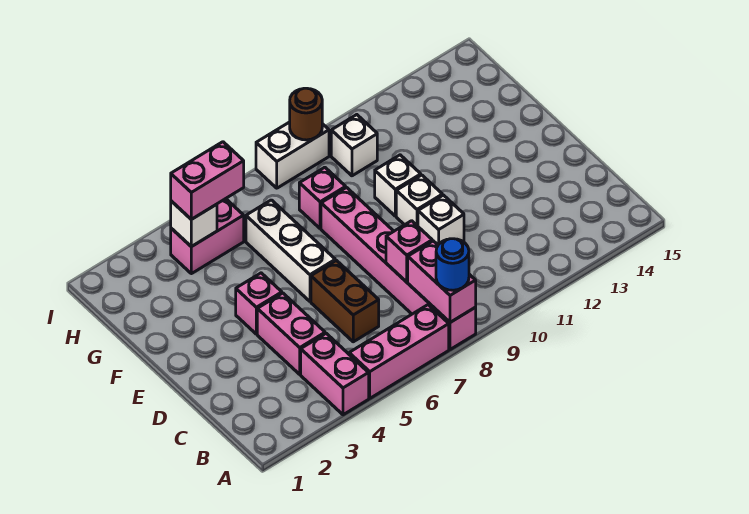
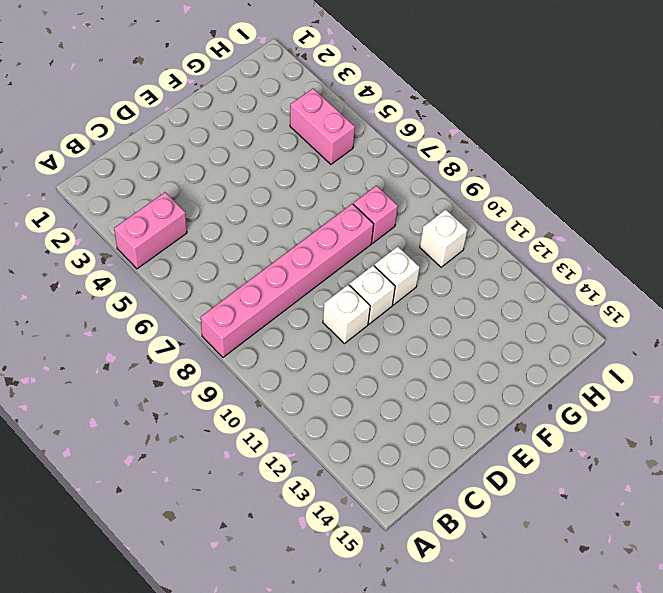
none -> pink 1x3 brick [349,305,449,398]
none -> pink 1x2 brick [257,293,325,374]
none -> brown 1x2 brick [311,260,379,342]

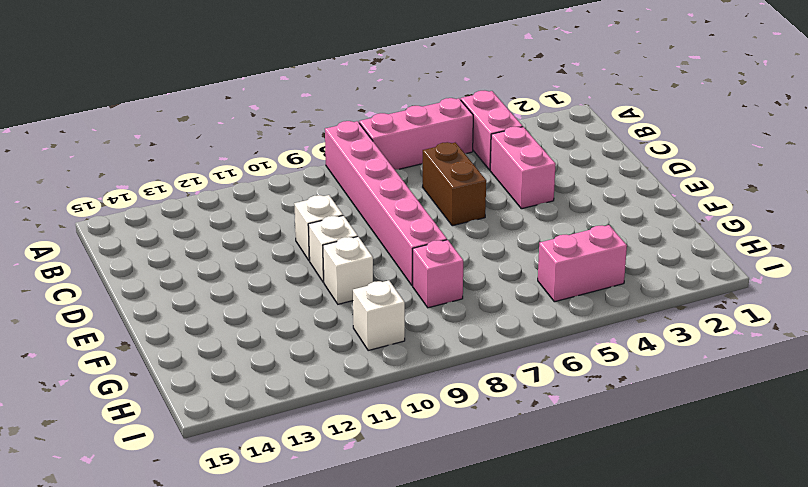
none -> pink 1x1 brick [236,273,282,334]
none -> white 1x3 brick [246,200,335,301]
none -> white 1x2 brick [256,122,329,188]

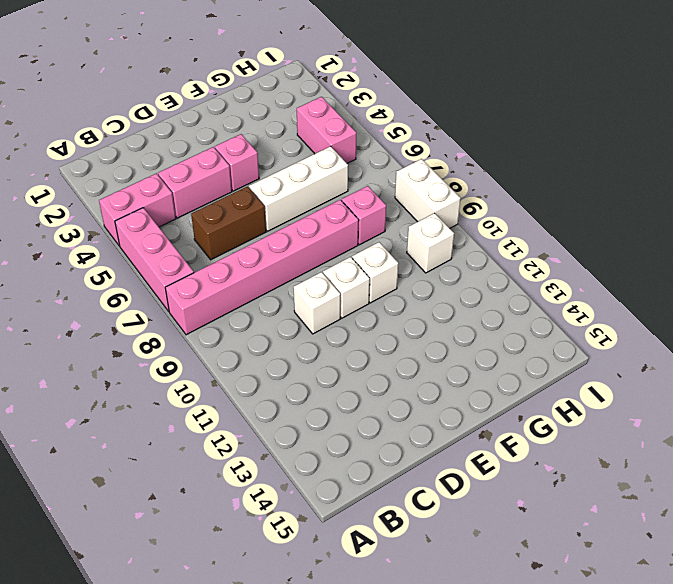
none -> pink 1x2 brick [408,241,476,322]
none -> pink 1x1 brick [386,221,432,282]
none -> white 1x1 brick [171,201,217,247]

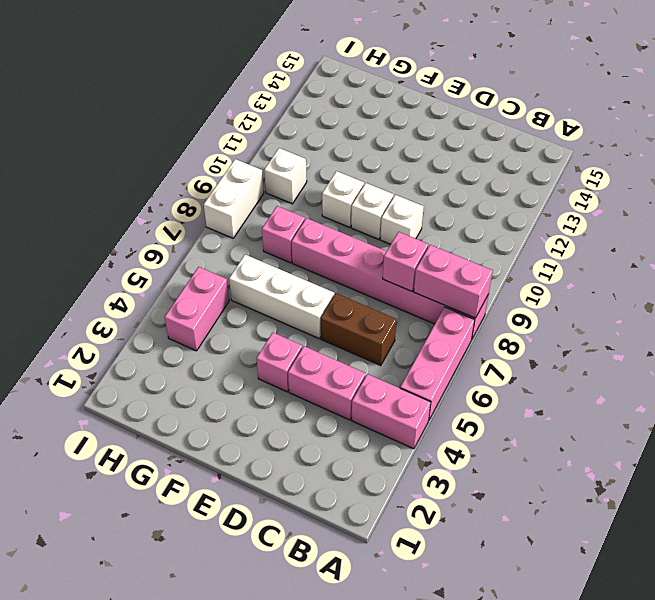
none -> white 1x1 brick [171,201,217,247]
none -> brown 1x1 round brick [290,88,322,140]
none -> blue 1x1 round brick [436,239,469,290]

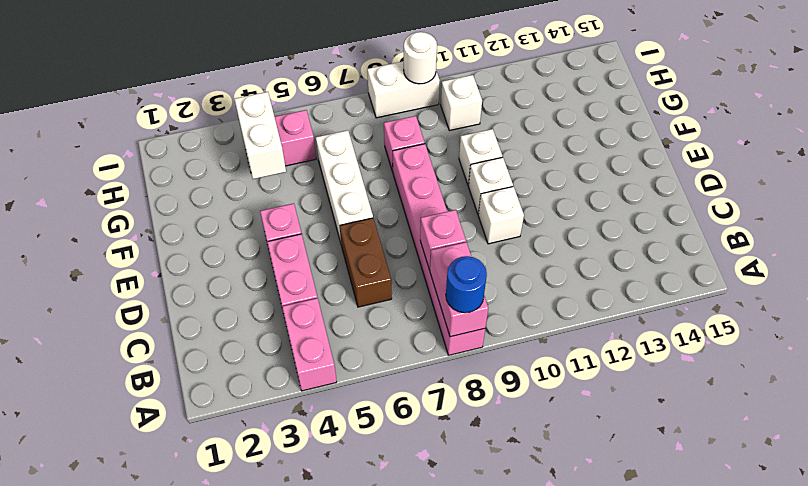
white 1x2 brick [235,92,286,179] -> white 1x1 brick [171,201,217,247]
white 1x1 round brick [404,32,437,84] -> brown 1x1 round brick [290,88,322,140]
none -> pink 1x3 brick [349,305,449,398]
none -> pink 1x2 brick [171,142,244,219]

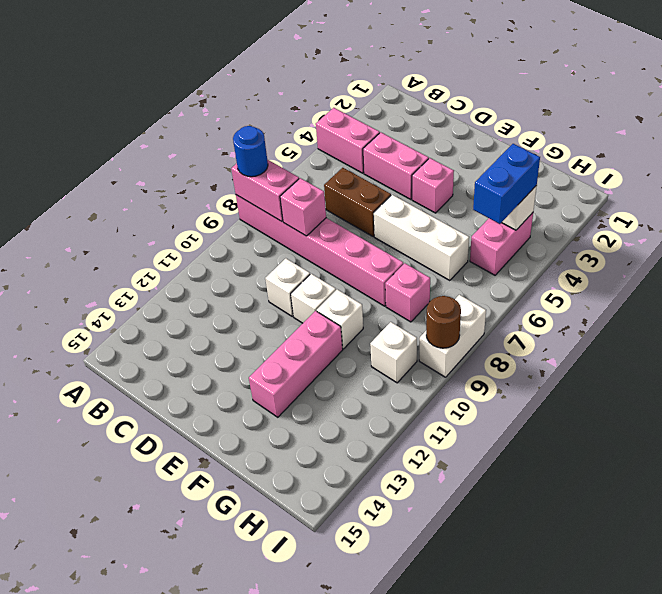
pink 1x3 brick [249,311,343,417] -> pink 1x3 brick moved to [349,305,449,398]
blue 1x2 brick [473,144,540,224] -> pink 1x2 brick [171,142,244,219]

